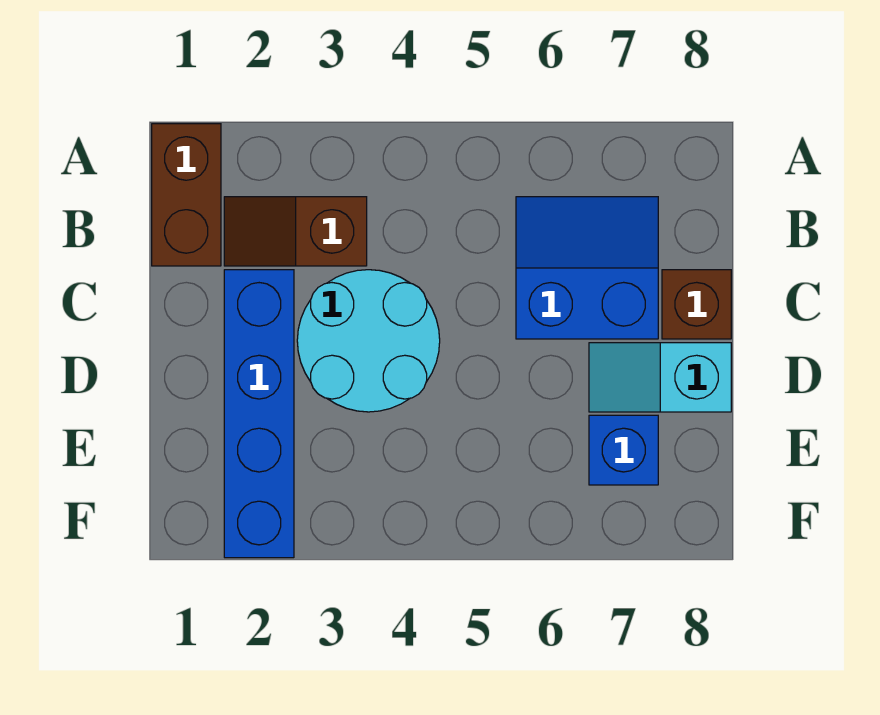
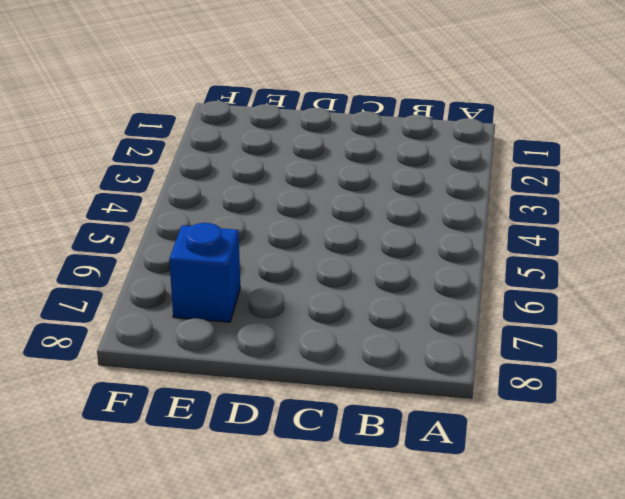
none -> brown 1x2 brick [152,124,221,266]
none -> brown 1x2 slope [224,197,367,266]

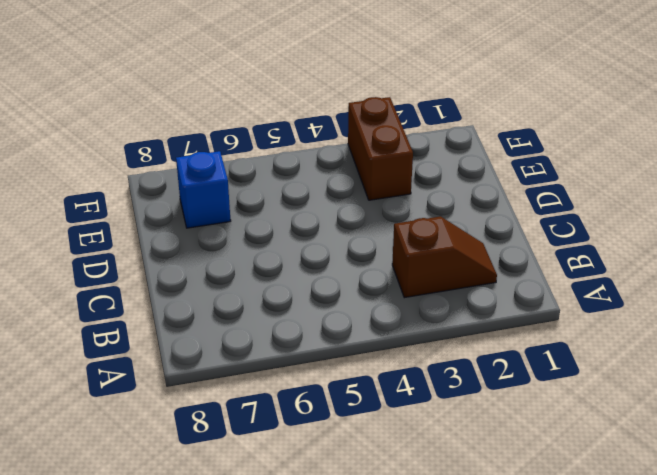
brown 1x2 brick [348,97,413,200] -> brown 1x2 brick moved to [152,124,221,266]
none -> blue 2x2 slope [516,197,658,339]
none -> blue 1x4 brick [224,270,294,558]

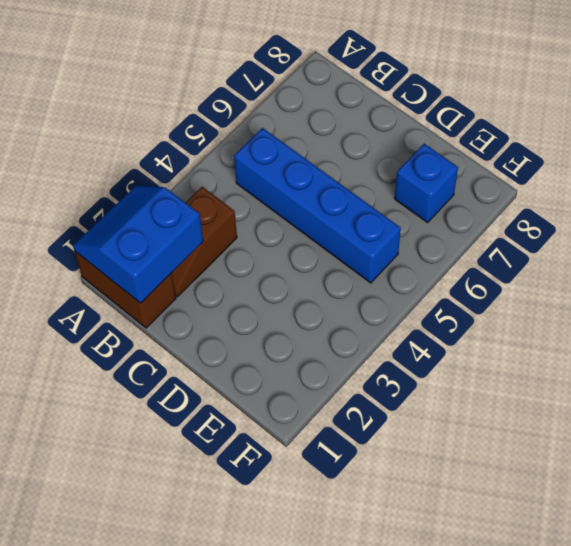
blue 2x2 slope [73,185,203,303] -> blue 2x2 slope moved to [516,197,658,339]
blue 1x4 brick [234,128,401,283] -> blue 1x4 brick moved to [224,270,294,558]
none -> cyan 2x2 round brick [297,270,440,412]
none -> brown 1x1 brick [662,270,731,339]

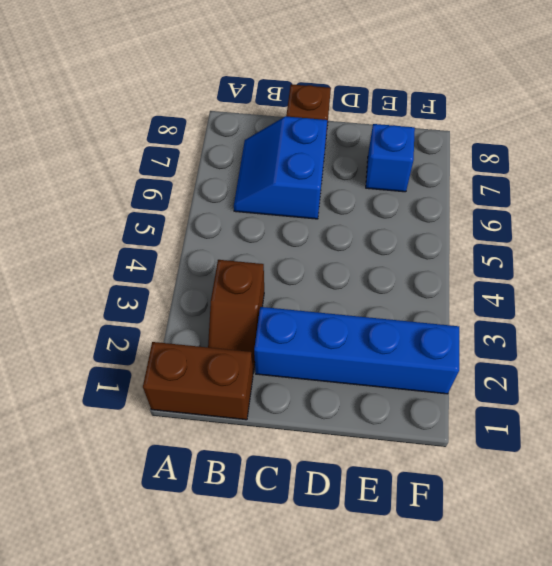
none -> cyan 2x2 round brick [297,270,440,412]
none -> cyan 1x2 slope [589,343,731,412]

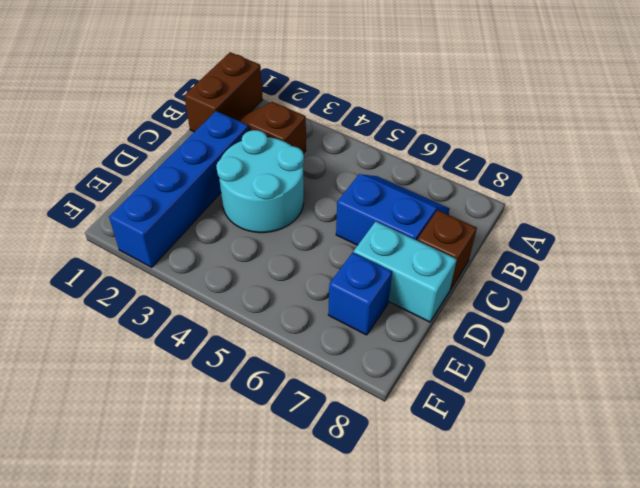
cyan 1x2 brick [354,222,457,322] -> cyan 1x2 slope [589,343,731,412]

